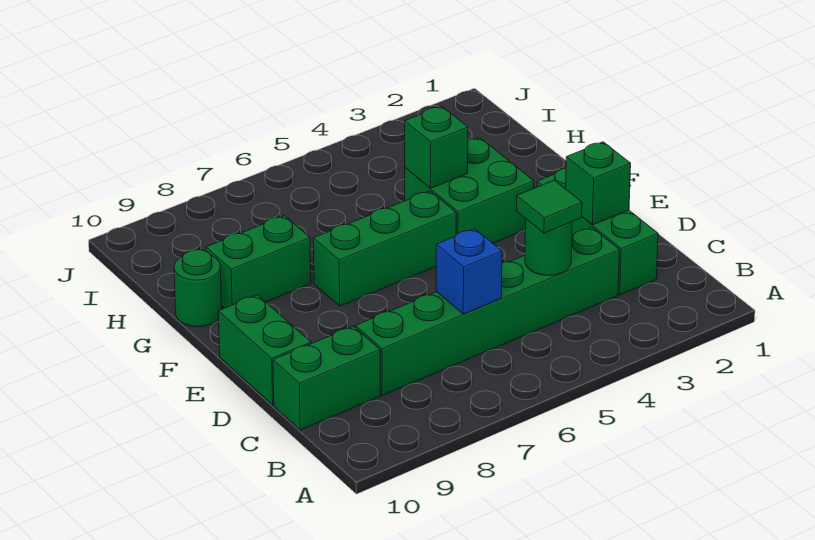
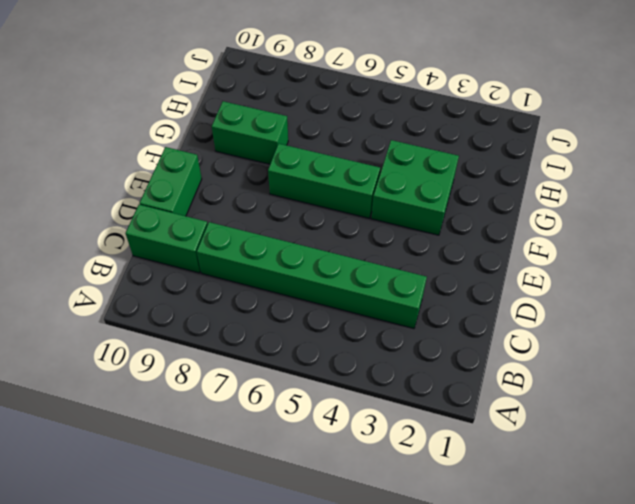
none -> green 1x3 brick [537,168,658,295]
none -> green 1x1 round brick [174,250,222,327]
none -> green 1x1 round brick [525,219,572,276]

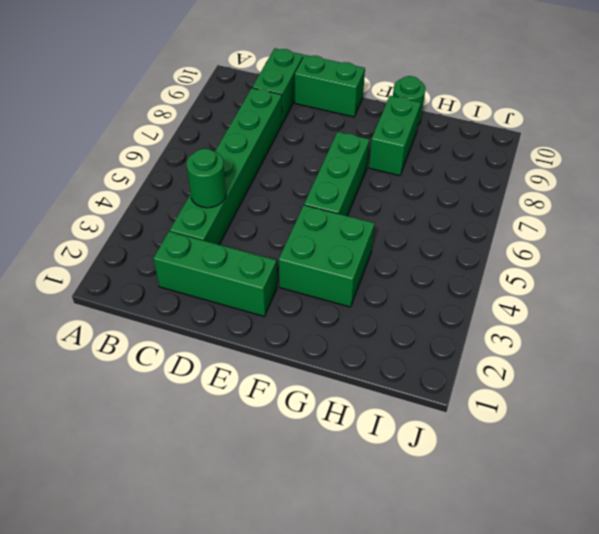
none -> blue 1x1 brick [436,229,502,314]
none -> green 1x1 brick [566,142,631,225]
none -> green 1x1 brick [405,106,468,188]

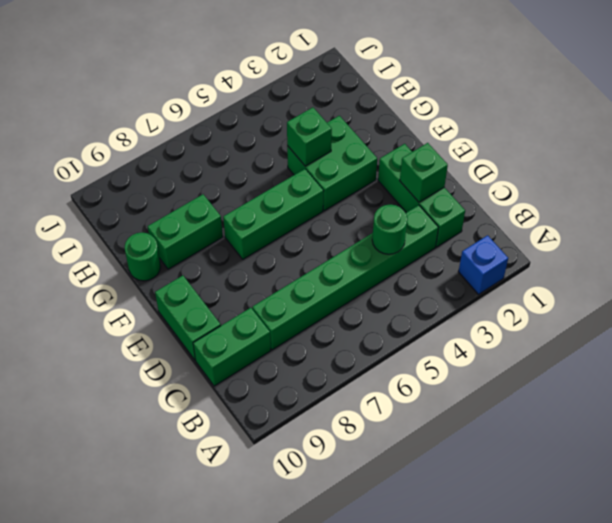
blue 1x1 brick [458,235,508,294] -> blue 1x1 brick moved to [436,229,502,314]
none -> green 1x1 tile [517,180,582,233]

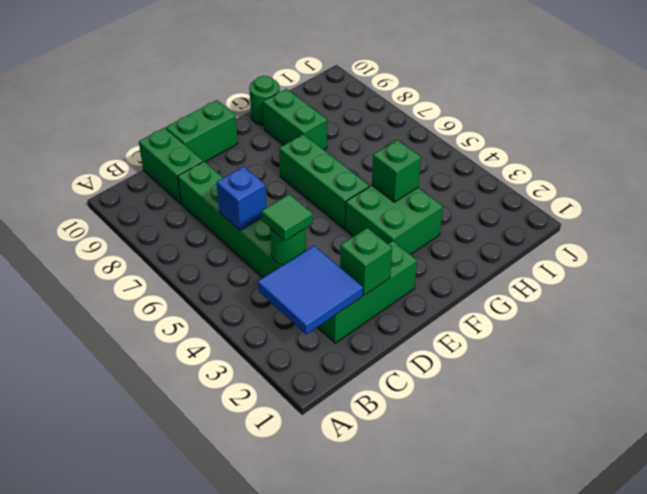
blue 2x2 tile [258,246,363,334] -> none

